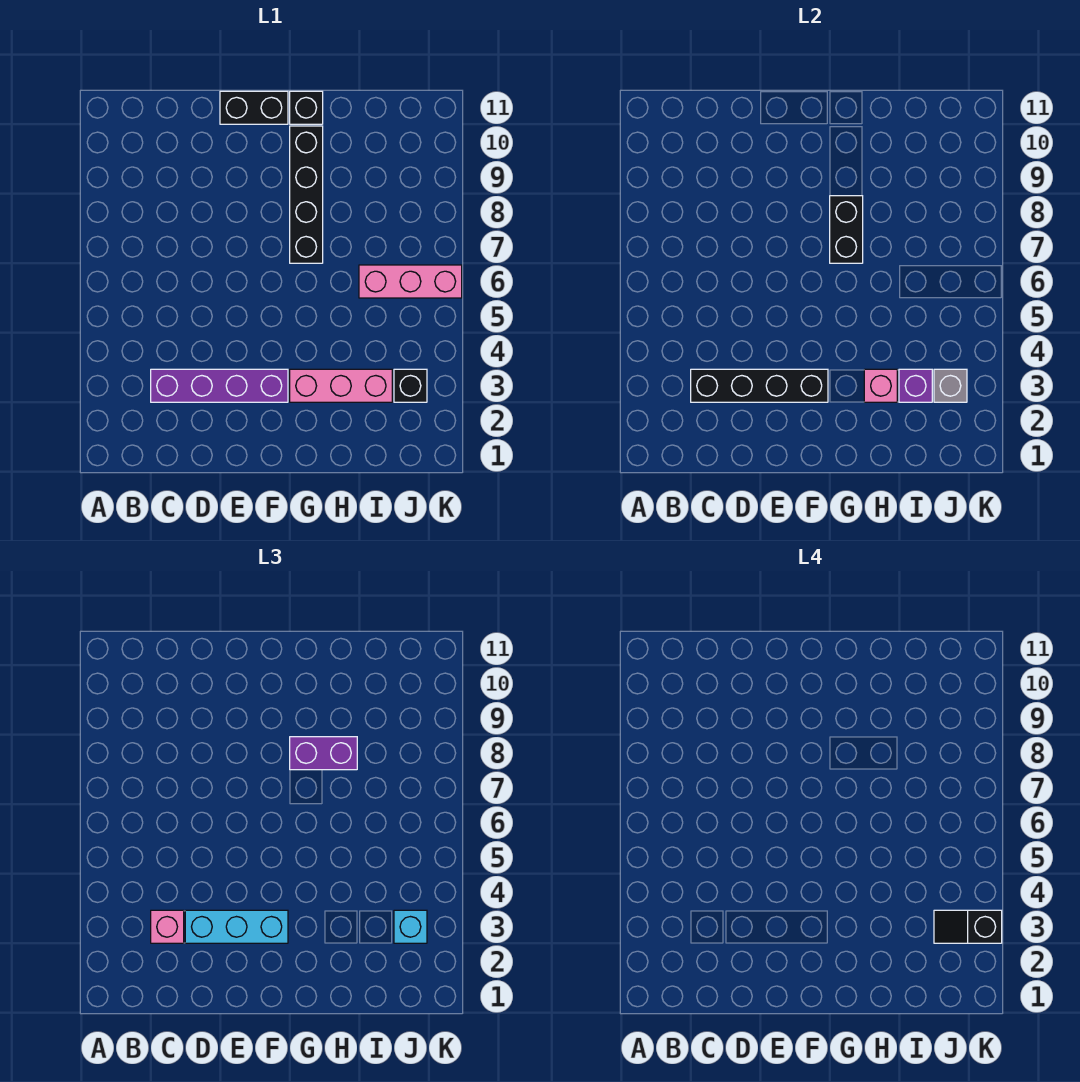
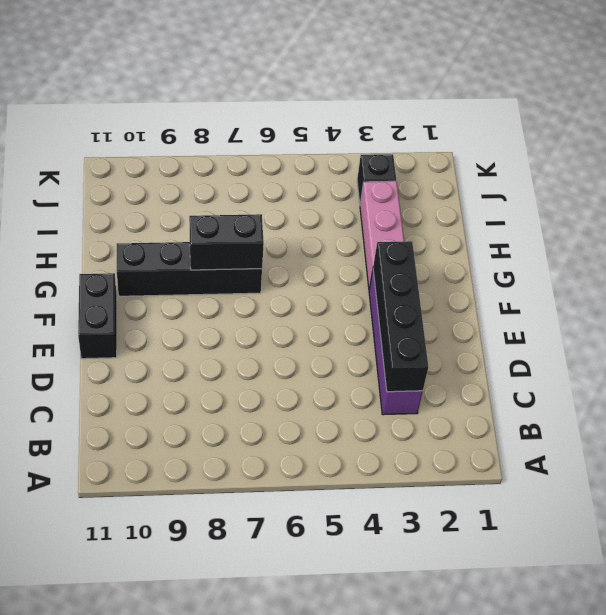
none -> black 1x1 brick [290,91,323,124]
none -> pink 1x3 brick [359,265,462,298]
none -> pink 1x1 brick [864,369,897,402]

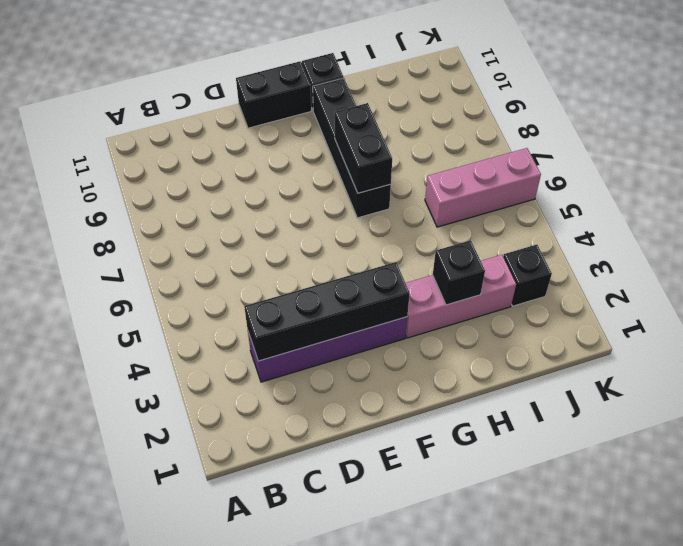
black 1x1 brick [433,240,485,305] -> pink 1x1 brick [864,369,897,402]
none -> purple 1x1 brick [899,369,932,402]
none -> grey 1x1 brick [934,369,967,402]
none -> pink 1x1 brick [151,910,184,943]

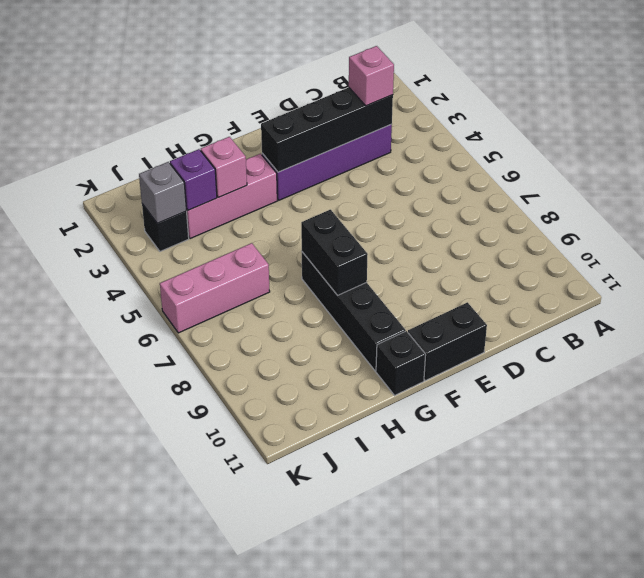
none -> cyan 1x3 brick [185,910,288,943]
none -> purple 1x2 brick [290,737,357,770]
none -> cyan 1x1 brick [394,910,427,943]

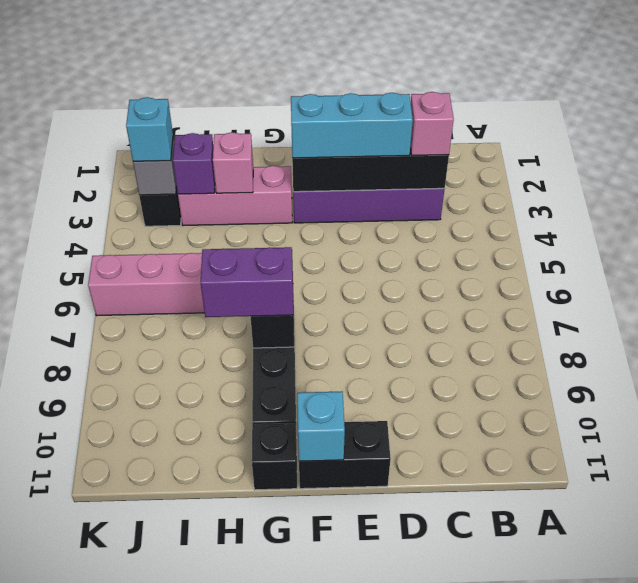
cyan 1x1 brick [297,391,345,461] -> none
none -> black 1x2 slope [934,910,1002,943]

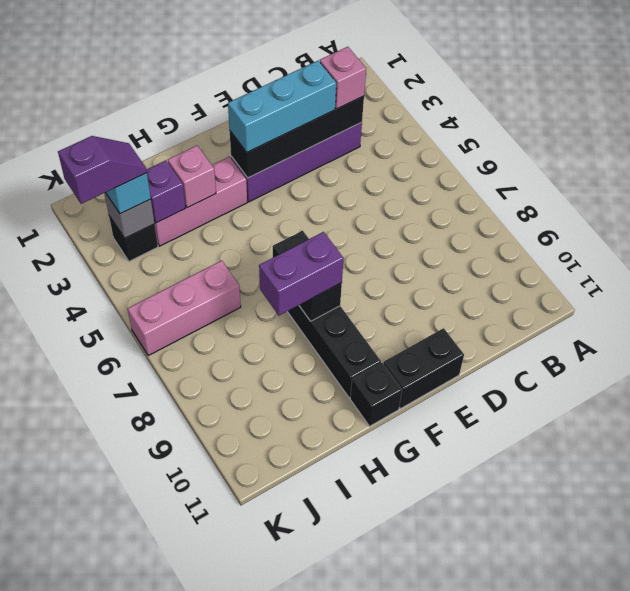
purple 1x2 slope [58,136,147,204] -> black 1x2 slope [934,910,1002,943]

